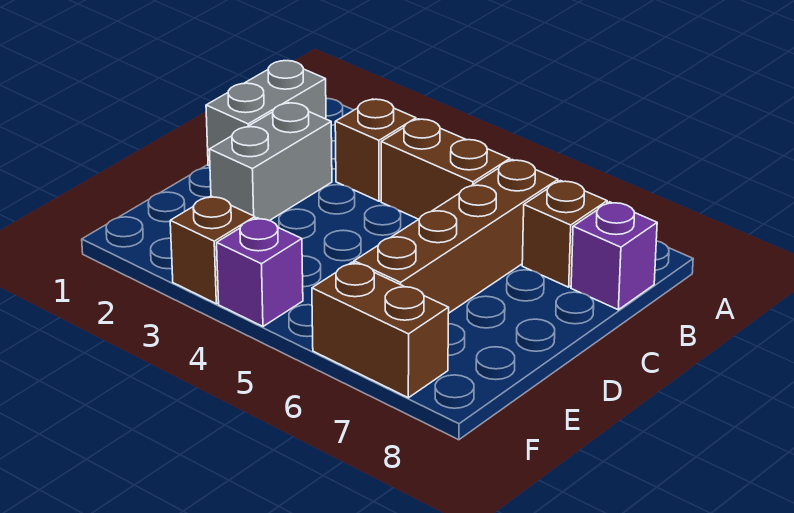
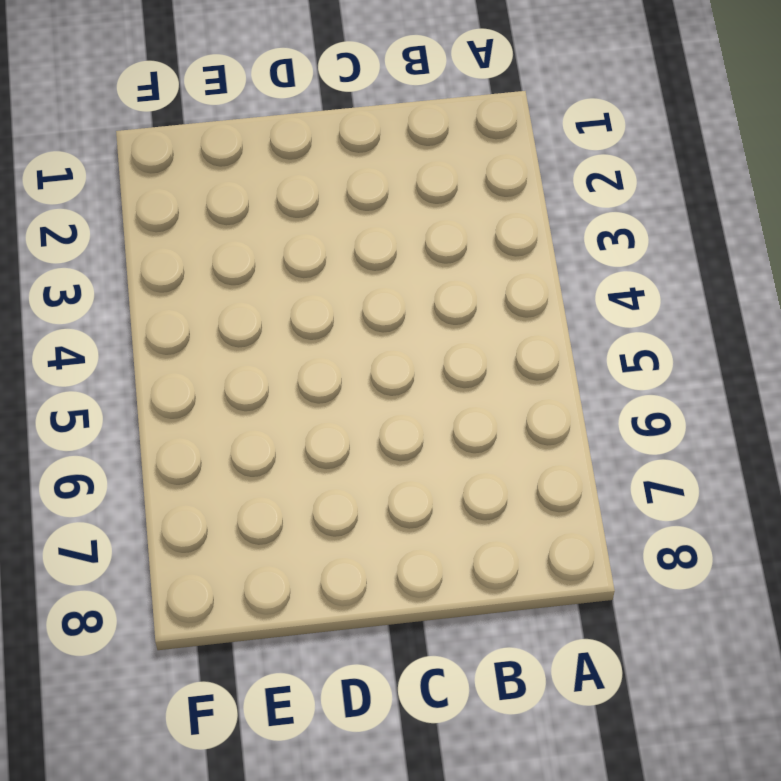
none -> grey 1x2 brick [206,61,326,166]
none -> brown 1x1 brick [335,99,416,201]

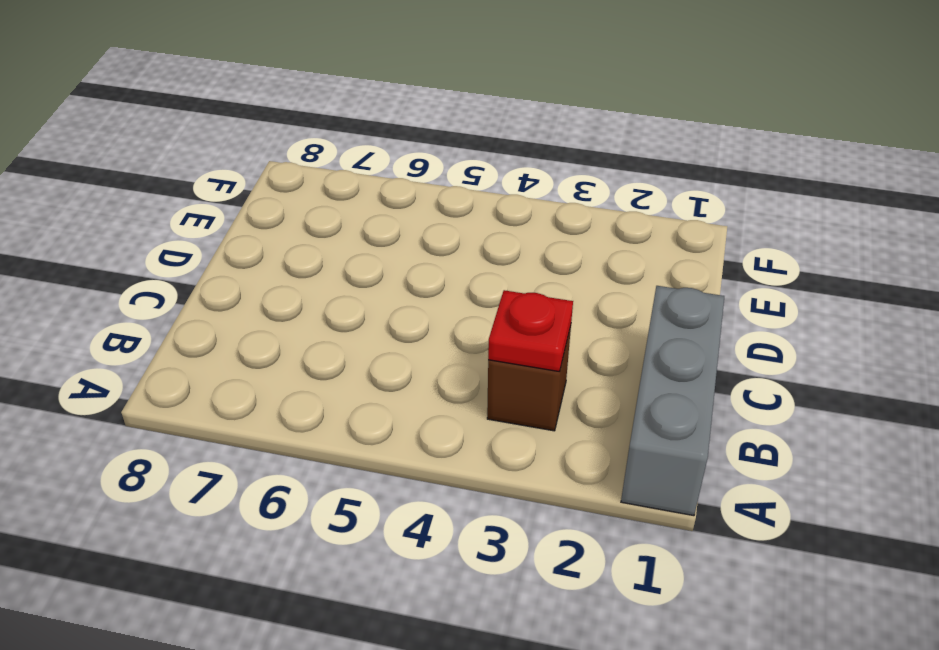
grey 1x3 brick [621,286,724,516] -> grey 1x2 brick [206,61,326,166]
red 1x1 plate [488,290,573,372] -> none
none -> brown 1x2 brick [381,119,510,219]
none -> brown 1x4 brick [354,160,558,314]

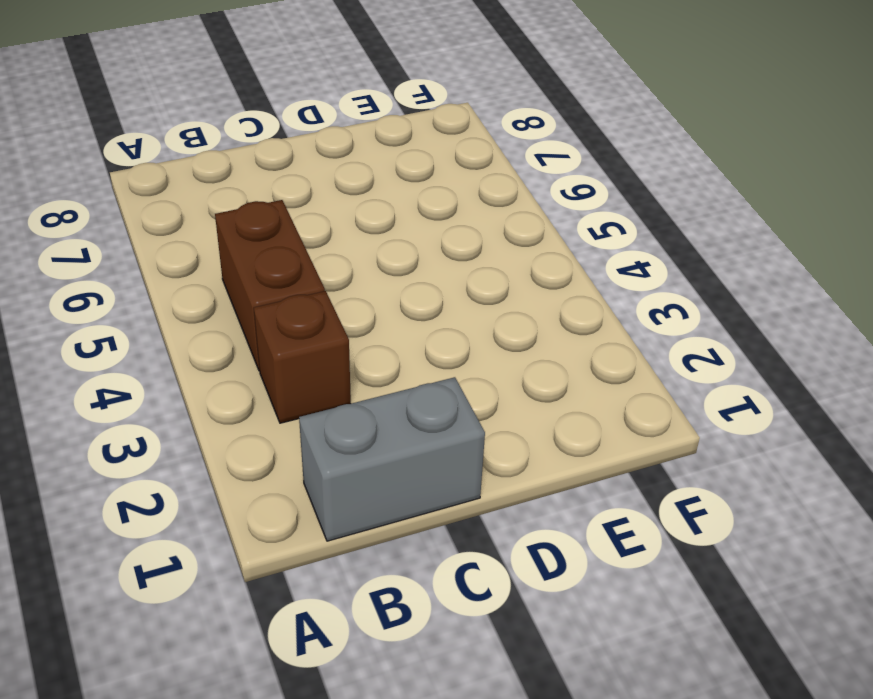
none -> brown 1x4 brick [354,160,558,314]
none -> brown 1x1 brick [522,181,607,287]

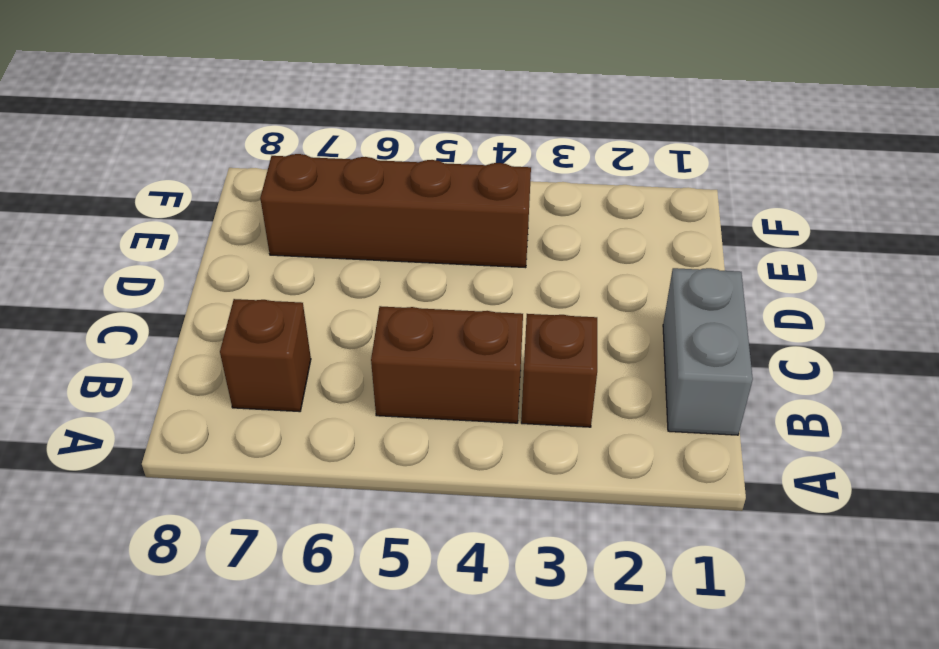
brown 1x4 brick [260,154,531,268] -> brown 1x4 brick turned to [354,160,558,314]
none -> purple 1x1 brick [571,202,657,310]
none -> grey 1x2 brick [209,103,332,221]

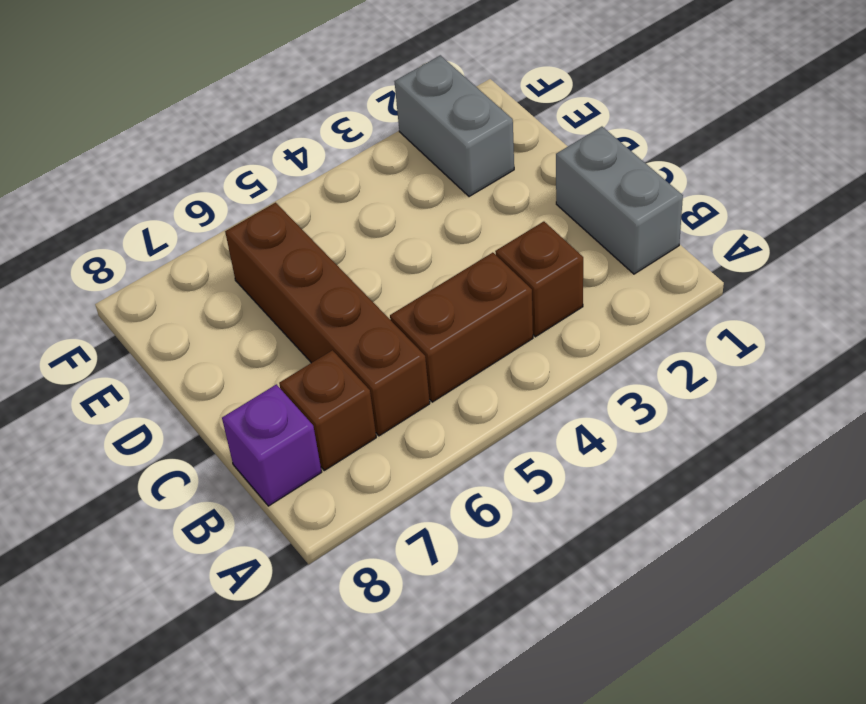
grey 1x2 brick [394,55,514,197] -> grey 1x2 brick moved to [209,103,332,221]
none -> brown 1x1 brick [170,196,255,304]
none -> purple 1x1 brick [217,218,303,326]

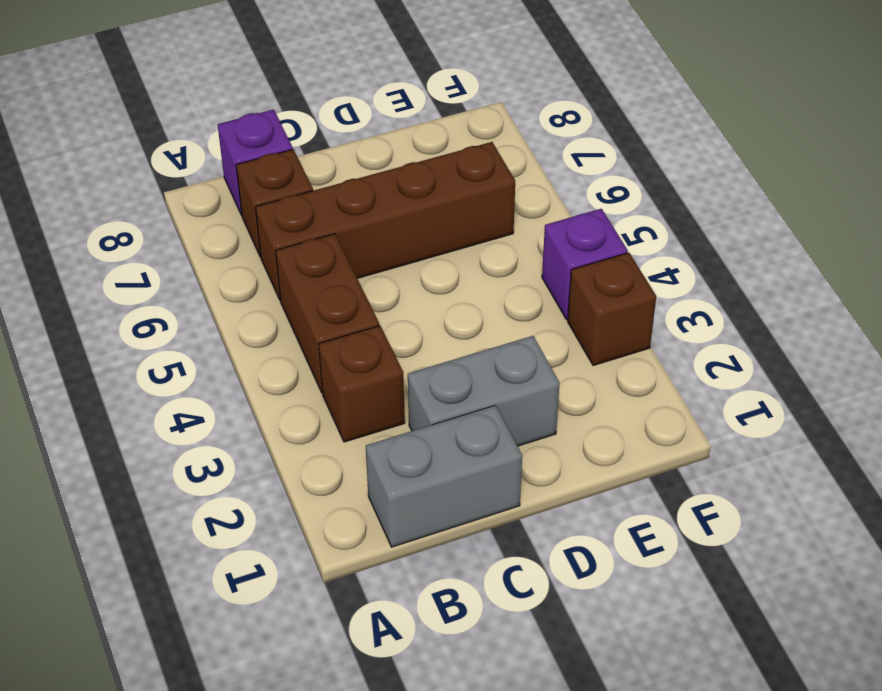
none -> brown 1x2 brick [312,262,449,398]

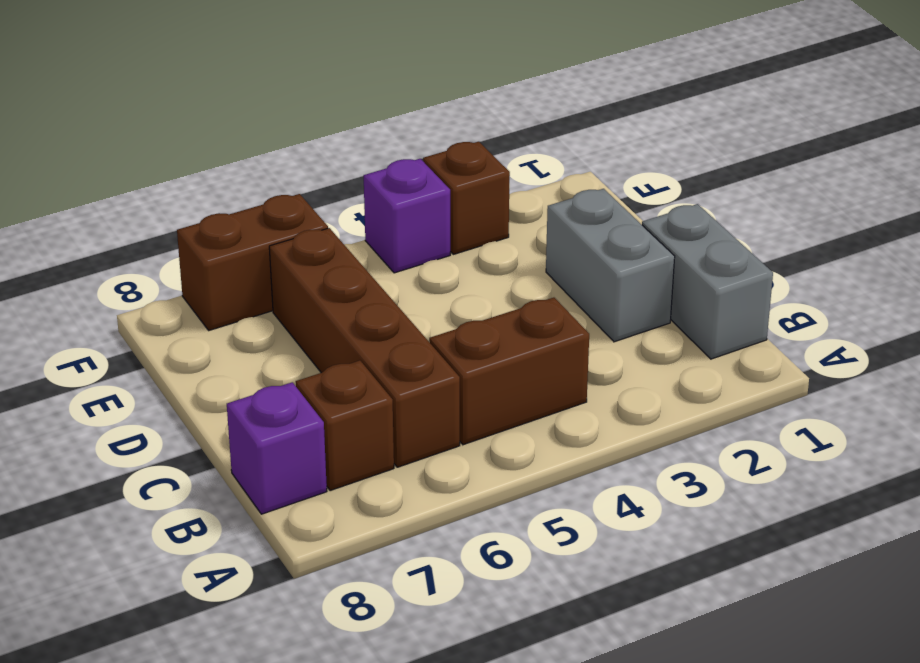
none -> brown 1x1 brick [335,99,416,201]

